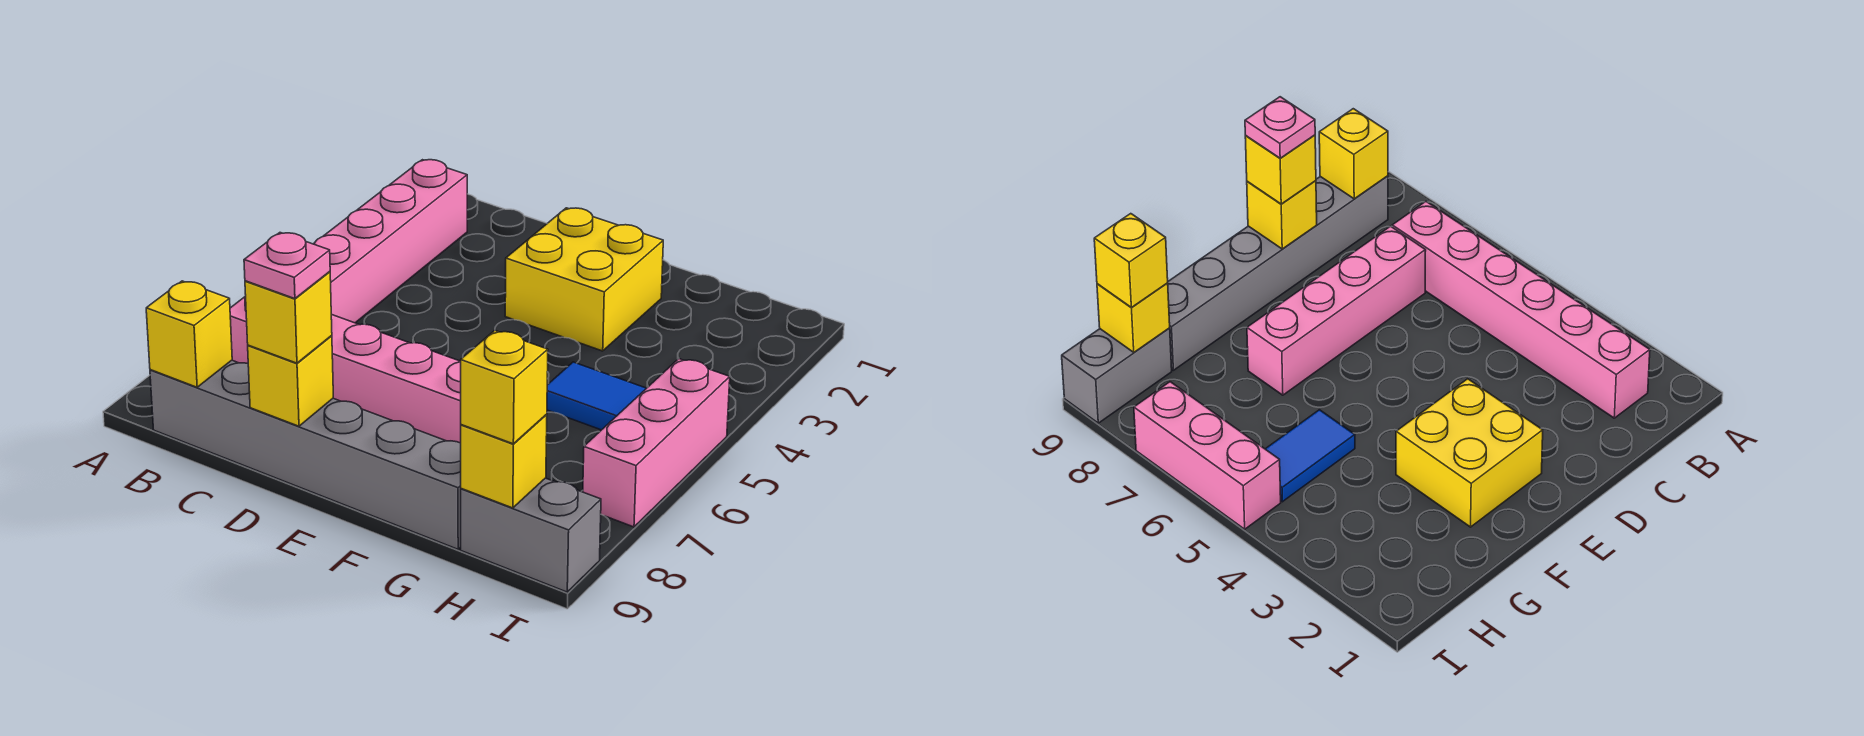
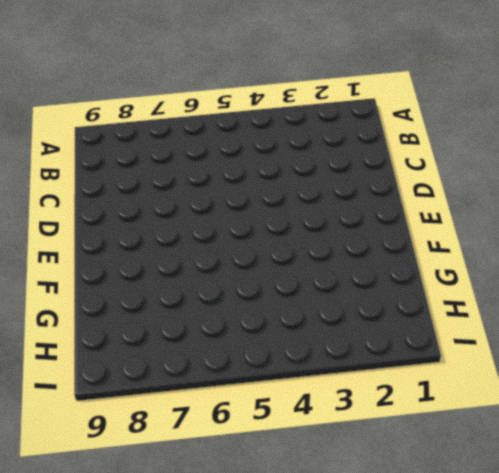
none -> pink 1x6 brick [230,160,467,363]
none -> grey 1x6 brick [150,360,461,549]
none -> pink 1x4 brick [331,314,461,443]

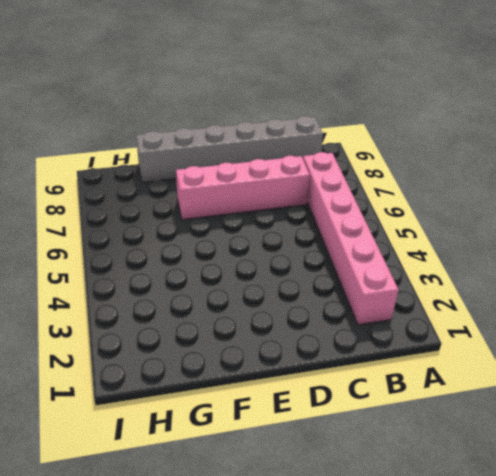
none -> yellow 2x2 brick [505,208,663,351]
none -> blue 1x2 tile [547,362,646,430]
none -> grey 1x2 brick [461,478,601,592]

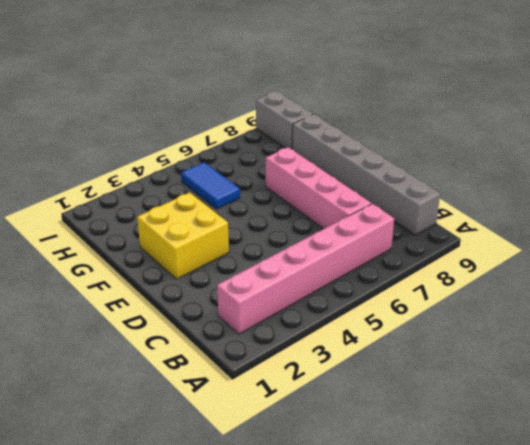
none -> pink 1x3 brick [583,359,730,527]
none -> yellow 1x1 brick [146,281,232,387]
none -> yellow 1x1 brick [248,336,333,426]

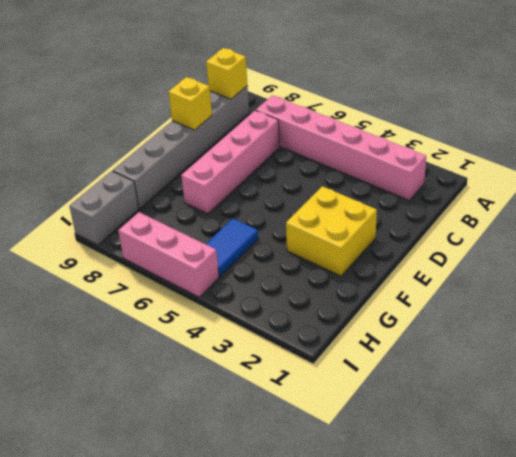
none -> yellow 1x1 brick [461,414,547,508]
none -> yellow 1x1 brick [245,272,332,363]
none -> yellow 1x1 brick [461,330,548,444]

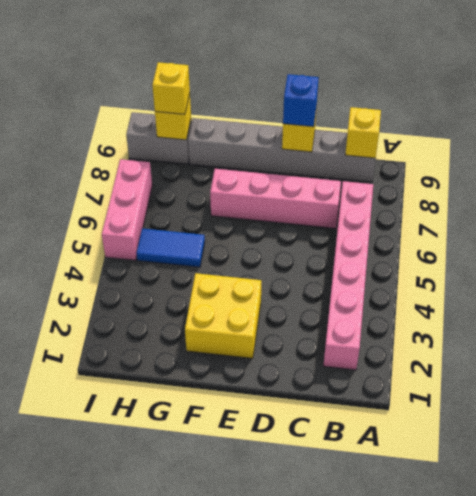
blue 1x1 brick [283,74,319,127] -> yellow 1x1 brick [245,272,332,363]
none -> pink 1x1 plate [244,233,330,299]

